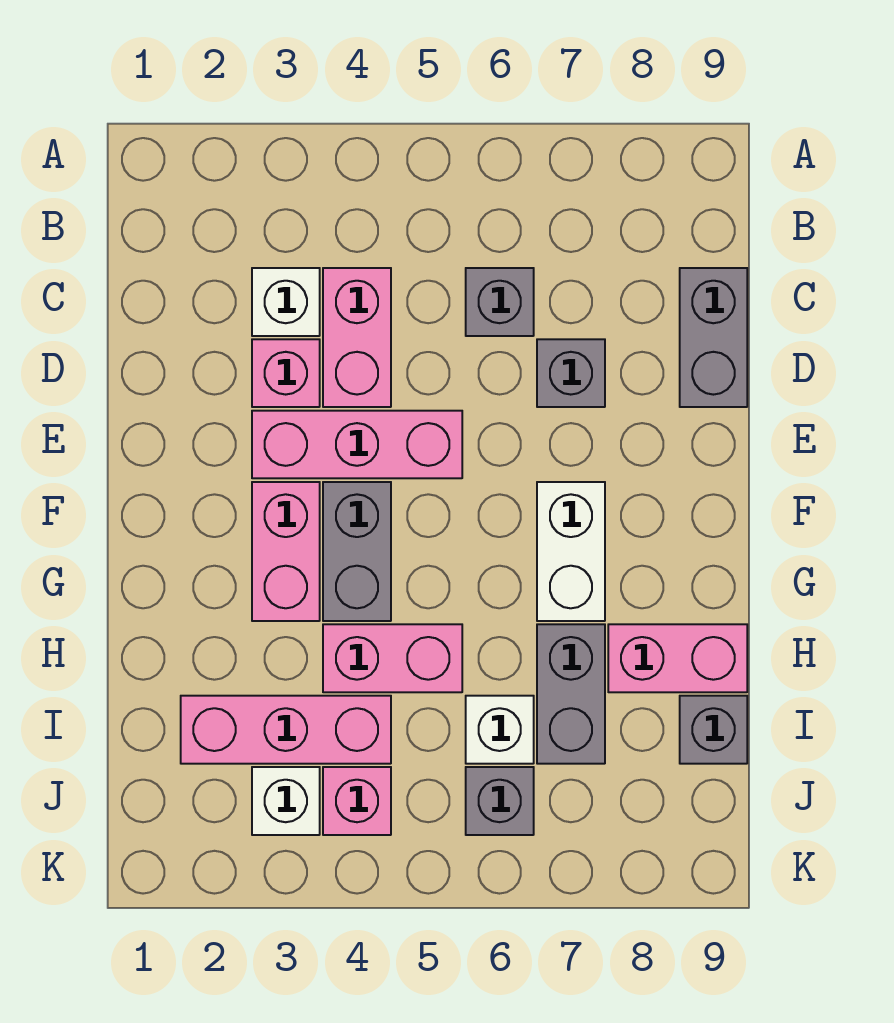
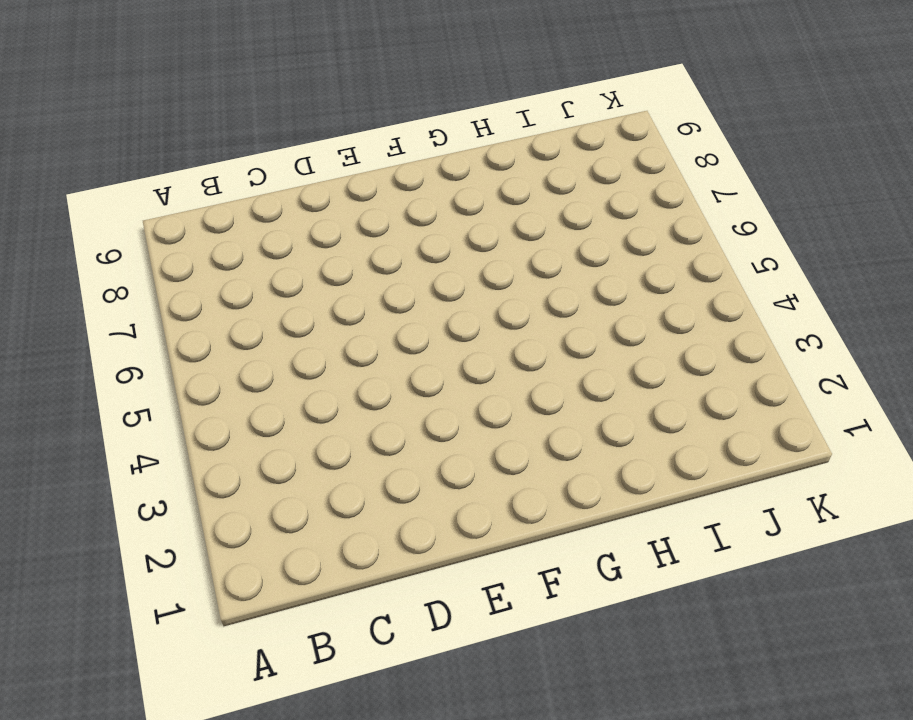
none -> white 1x1 brick [252,268,320,336]
none -> pink 1x2 brick [323,268,391,407]
none -> grey 1x1 brick [466,268,534,336]

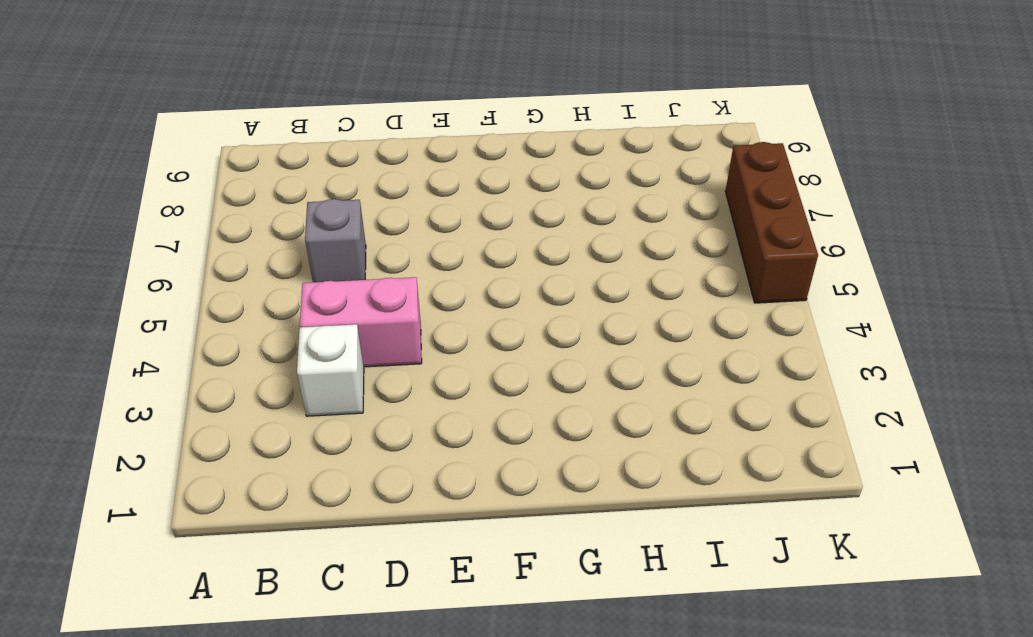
brown 1x3 brick [725,142,818,303] -> none
none -> grey 1x2 brick [680,268,747,407]
none -> pink 1x1 brick [252,339,320,407]
none -> grey 1x1 brick [537,339,605,407]

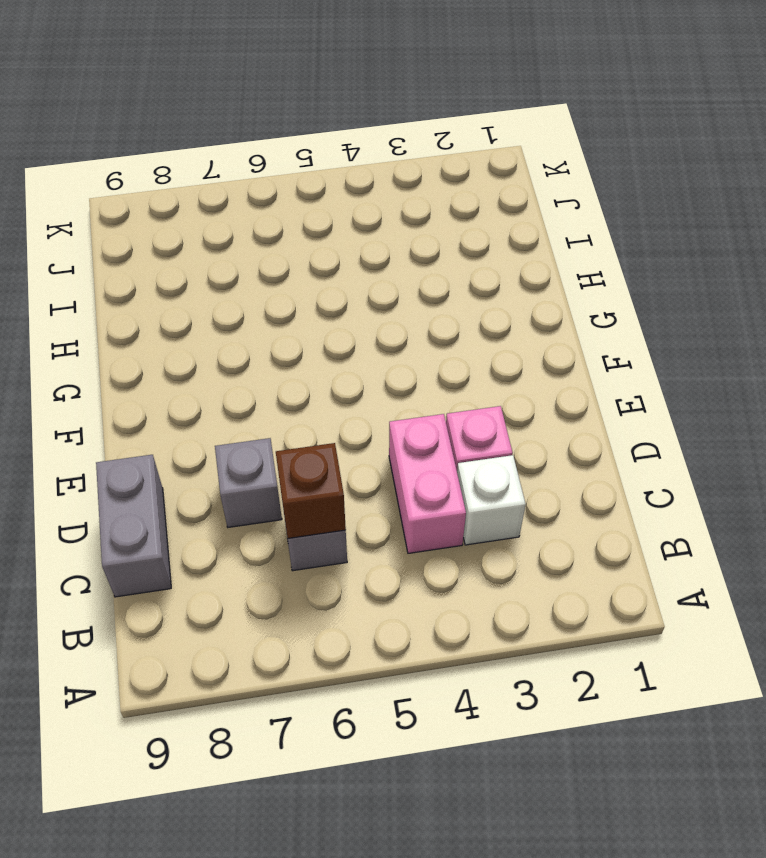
brown 1x1 brick [276,443,346,538] -> none
none -> pink 1x3 brick [252,411,462,478]
none -> pink 1x2 brick [252,482,320,621]
none -> grey 1x2 brick [323,482,391,621]

